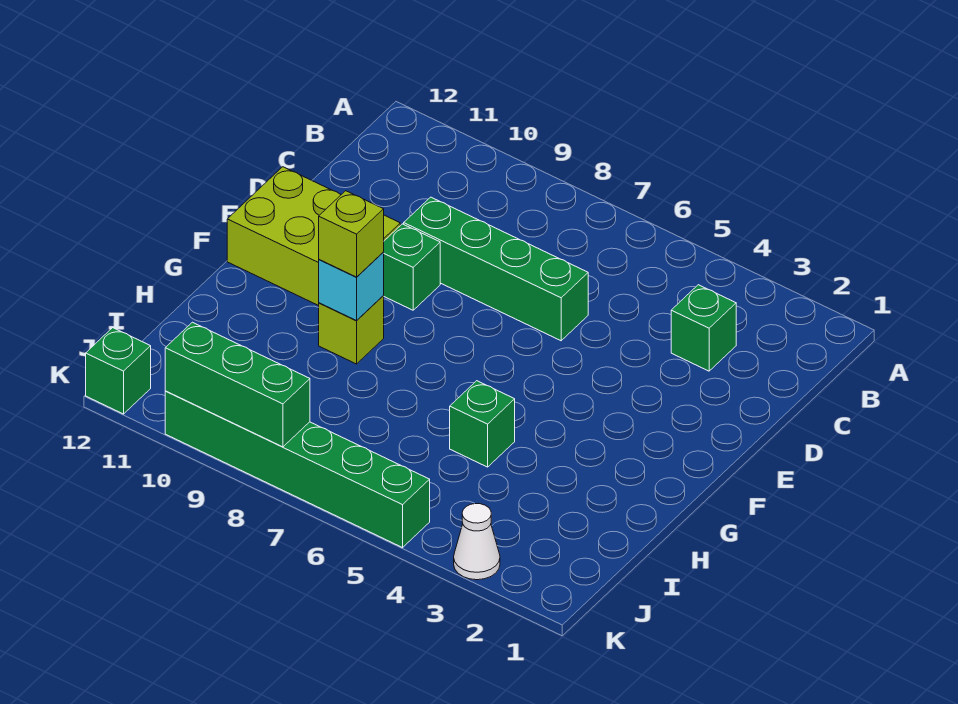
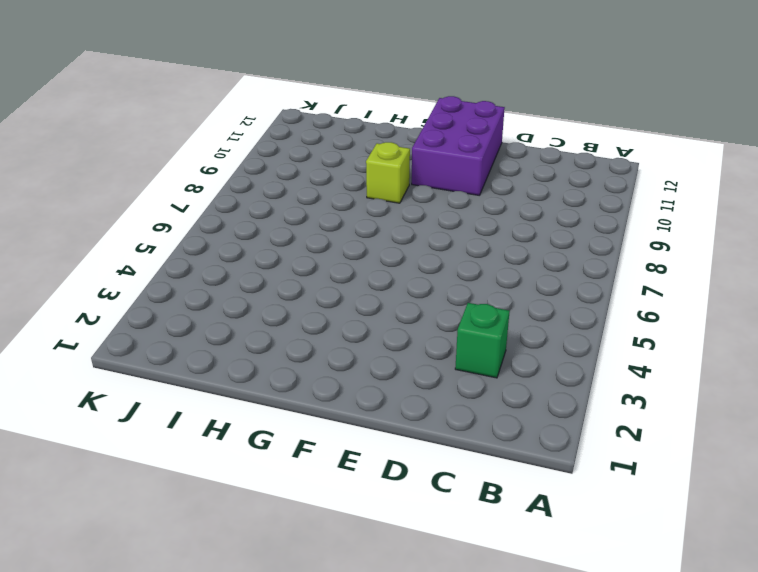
purple 2x3 brick [412,96,505,195] -> lime 2x3 brick [227,167,400,306]
none -> green 1x4 brick [404,197,588,341]
none -> green 1x1 brick [383,224,440,310]
none -> green 1x1 brick [450,381,515,467]

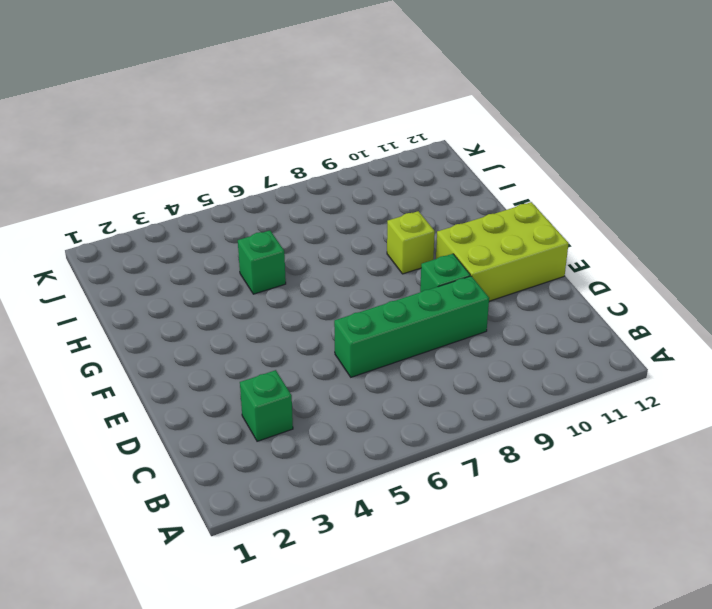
none -> white 1x1 cone [454,504,500,580]
none -> green 1x6 brick [165,391,430,548]
none -> green 1x1 brick [86,328,151,414]

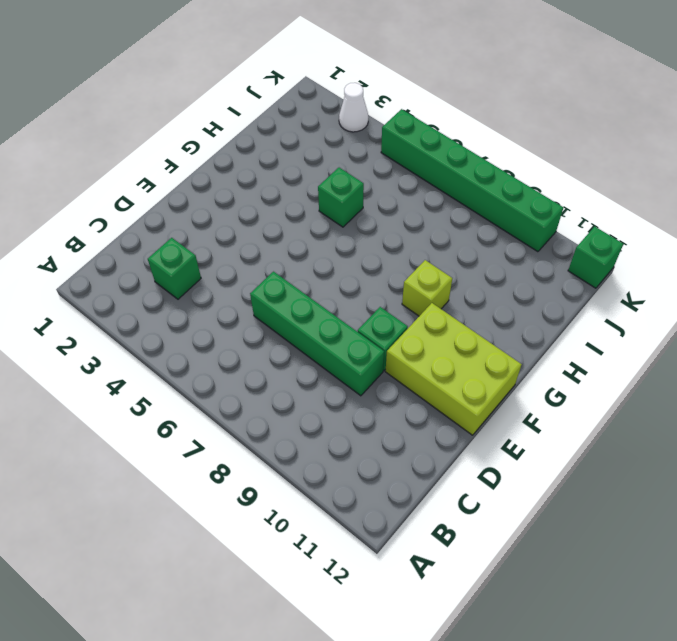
none -> cyan 1x1 brick [319,253,384,321]
none -> green 1x3 brick [165,322,310,447]
none -> lime 1x1 brick [319,191,384,277]

